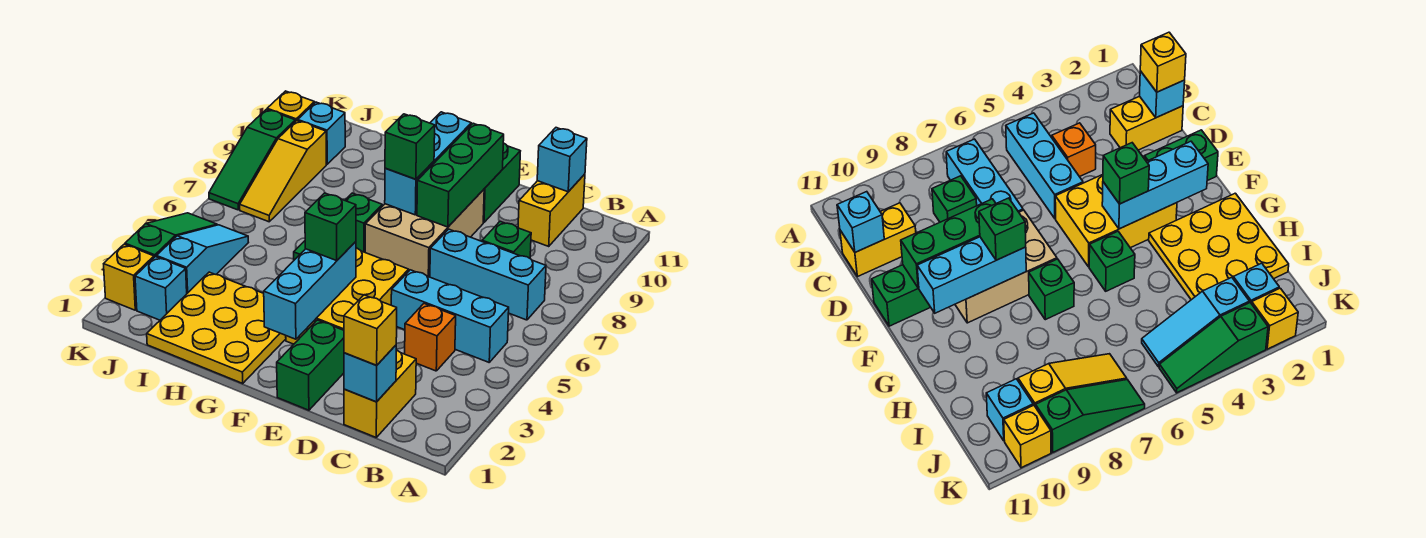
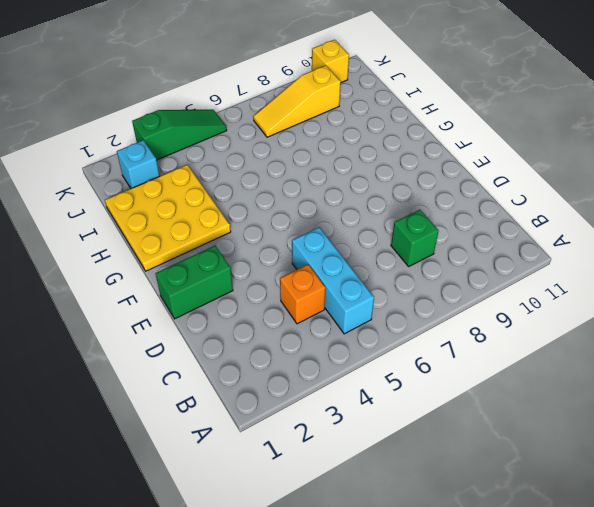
none -> cyan 1x3 brick [430,229,546,320]
none -> yellow 1x2 brick [344,350,416,437]
none -> yellow 1x2 brick [518,174,585,246]

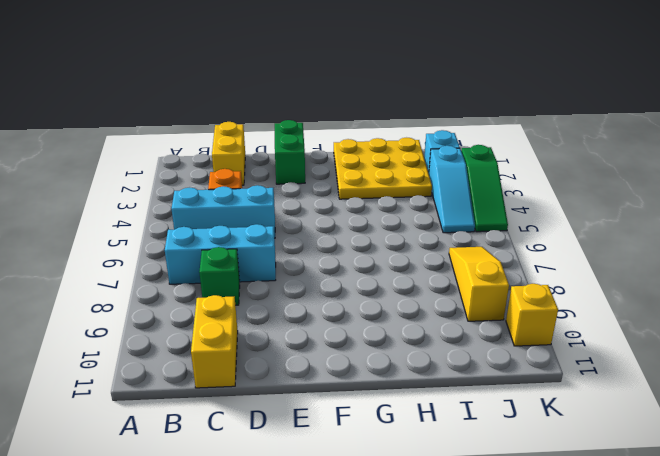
none -> yellow 2x3 brick [286,248,409,344]
none -> tan 2x3 brick [365,190,484,277]
none -> green 1x2 brick [483,143,520,222]

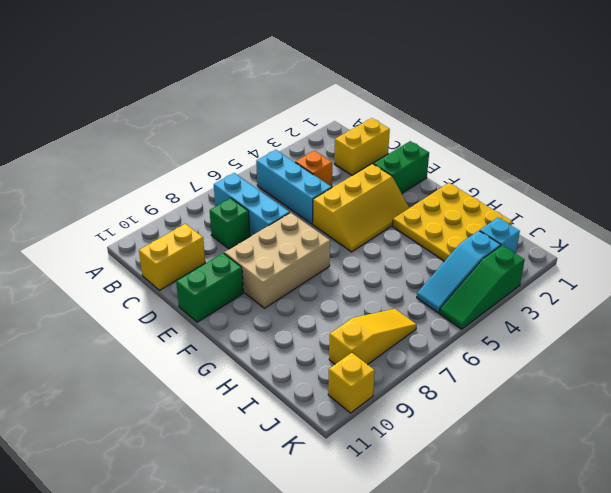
yellow 2x3 slope [313,164,409,252] -> yellow 2x3 brick [286,248,409,344]
none -> green 1x1 brick [1089,231,1135,291]
none -> green 1x1 brick [345,193,382,252]
none -> cyan 1x1 brick [298,102,345,164]

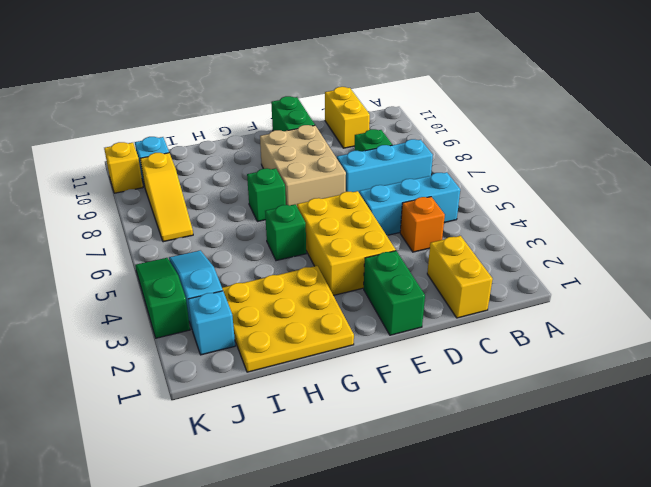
none -> yellow 1x1 brick [104,244,154,310]
none -> green 1x3 slope [209,109,295,210]
none -> cyan 1x1 brick [344,345,396,402]

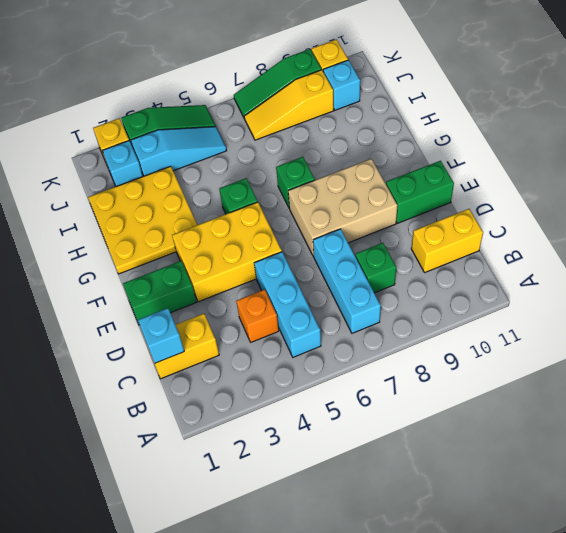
none -> cyan 1x1 brick [537,128,587,192]
none -> green 1x3 brick [417,123,504,227]
none -> cyan 1x3 brick [264,242,356,339]

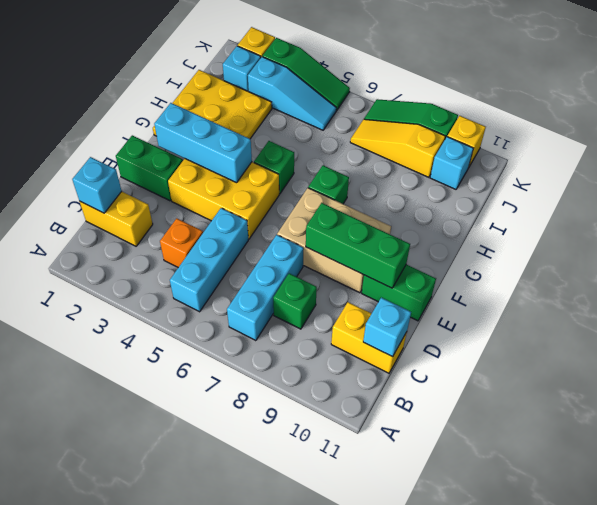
none -> cyan 1x3 brick [385,112,471,215]
none -> yellow 1x1 brick [344,295,397,365]
none -> green 1x1 brick [305,193,356,261]

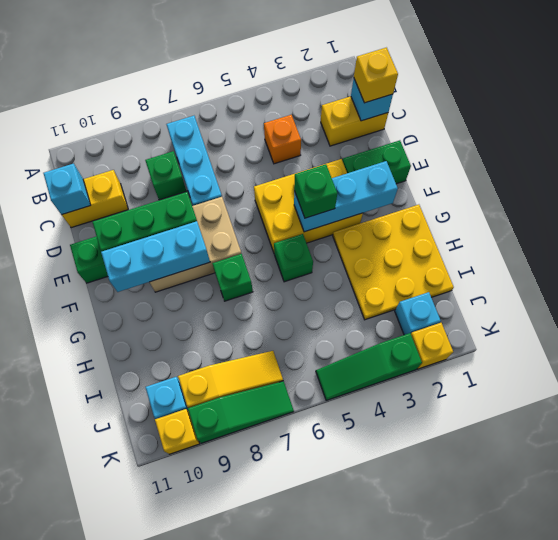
none -> cyan 1x3 brick [391,270,509,362]
none -> cyan 1x3 slope [157,225,248,293]
none -> green 1x1 brick [385,114,435,179]

